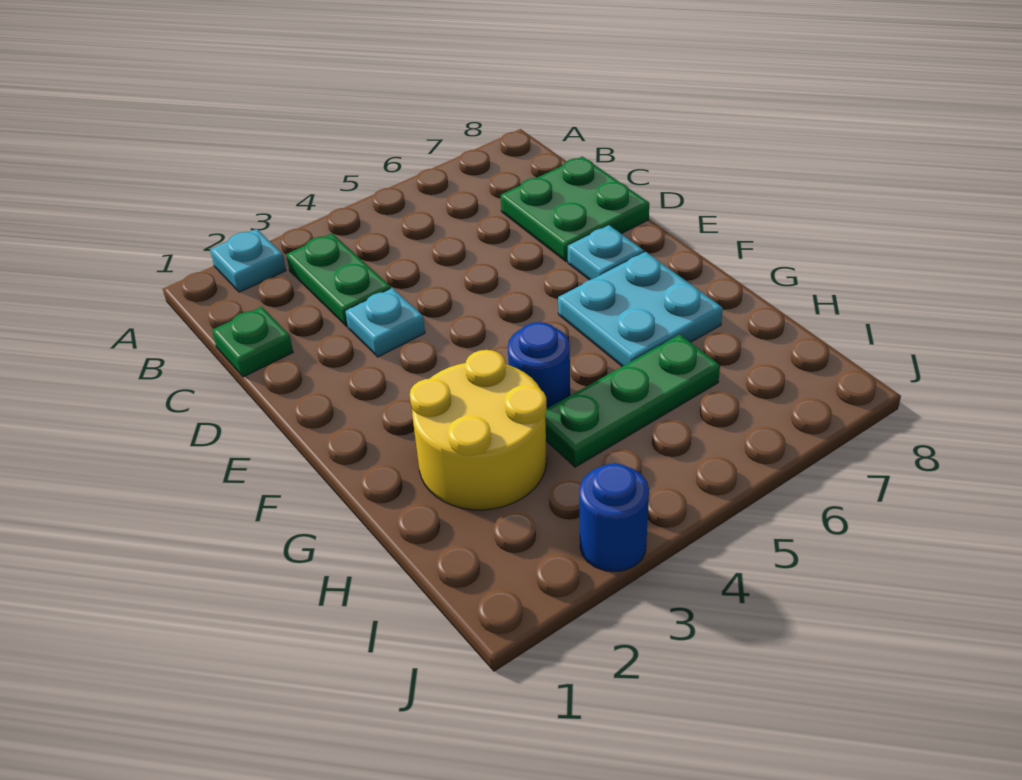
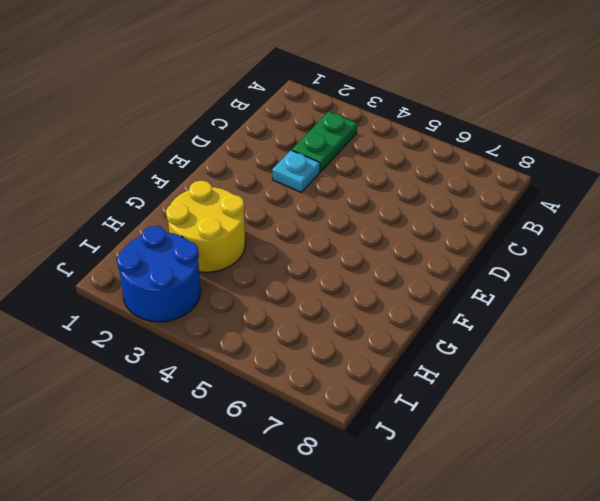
blue 2x2 round brick [117,226,201,322] -> blue 1x1 round brick [580,463,649,572]
none -> cyan 1x1 plate [210,229,286,292]
none -> green 1x1 plate [212,307,293,377]

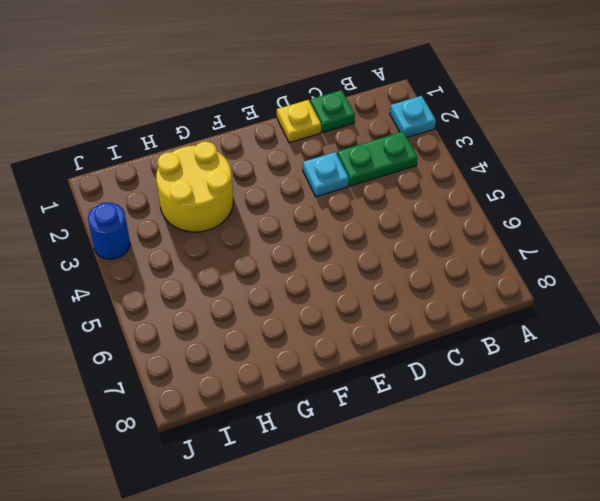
yellow 1x1 plate [277,100,321,143] -> none
none -> green 2x2 plate [501,157,649,262]
none -> cyan 1x1 plate [568,225,644,280]

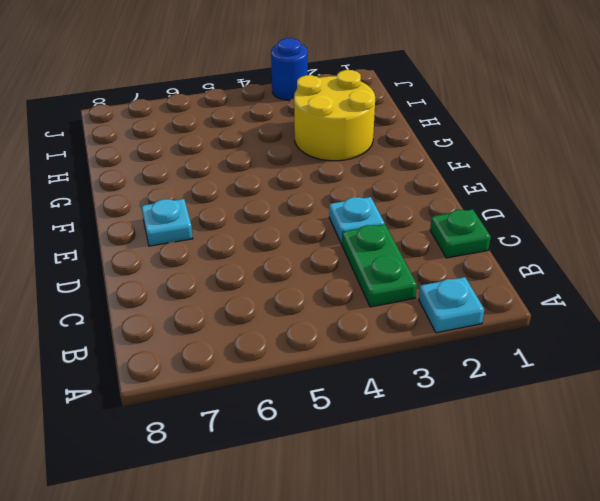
none -> green 2x2 plate [501,157,649,262]
none -> cyan 2x2 plate [558,252,723,366]

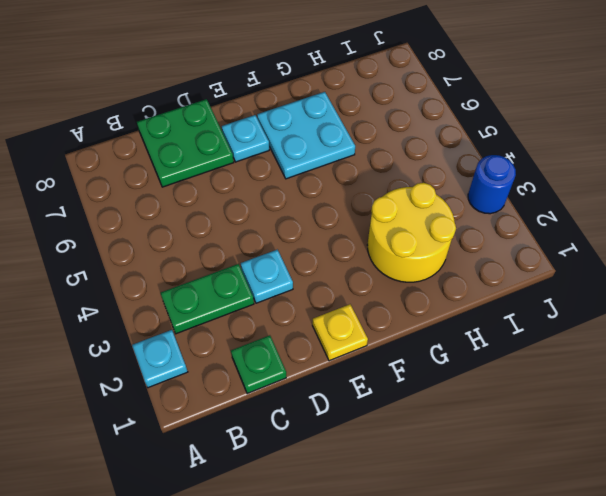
yellow 1x1 plate [312,304,368,361] -> none
none -> blue 1x1 round brick [508,322,570,408]
none -> green 1x3 plate [545,334,720,467]

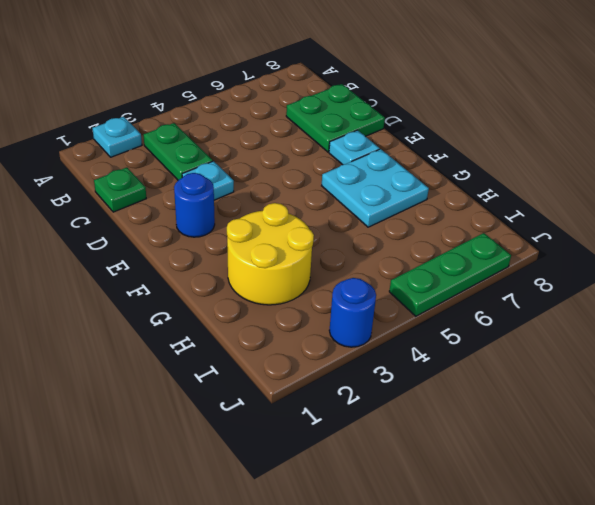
blue 1x1 round brick [174,173,215,237] -> blue 1x1 round brick moved to [508,322,570,408]
green 1x3 plate [389,233,511,316] -> green 1x3 plate moved to [545,334,720,467]

